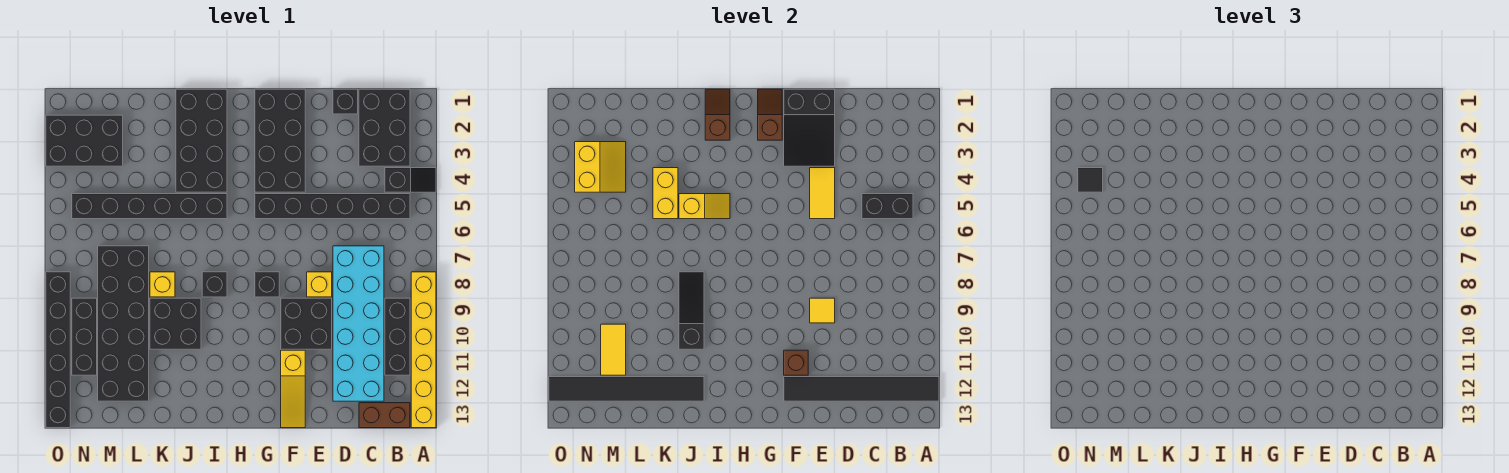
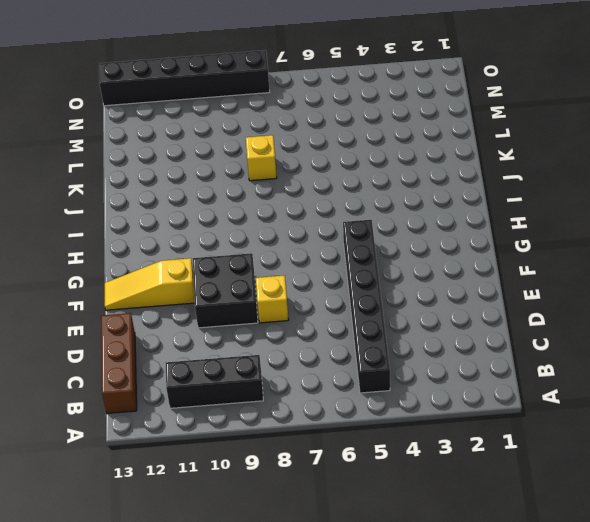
brown 1x3 brick [101,313,137,413] -> brown 1x2 brick [359,403,410,428]
none -> black 1x2 slope [385,168,436,192]
none -> yellow 1x6 brick [411,272,436,428]
none -> black 2x3 brick [359,89,410,166]
none -> cyan 2x6 brick [333,246,384,401]

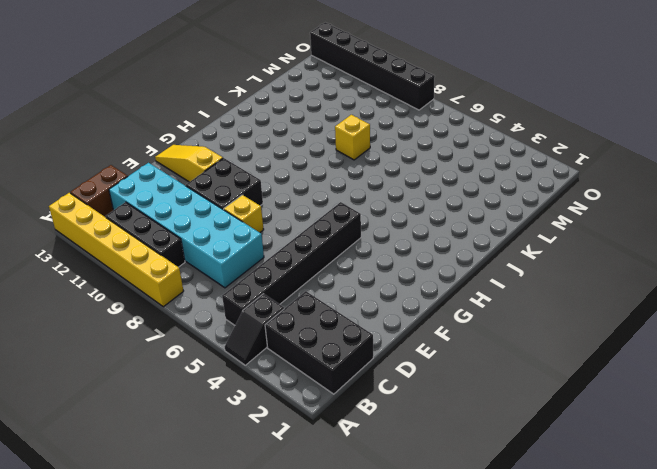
none -> black 1x1 brick [333,89,358,114]
none -> black 2x4 brick [255,89,305,192]
none -> black 1x1 brick [255,272,279,297]
none -> black 2x4 brick [176,89,227,192]

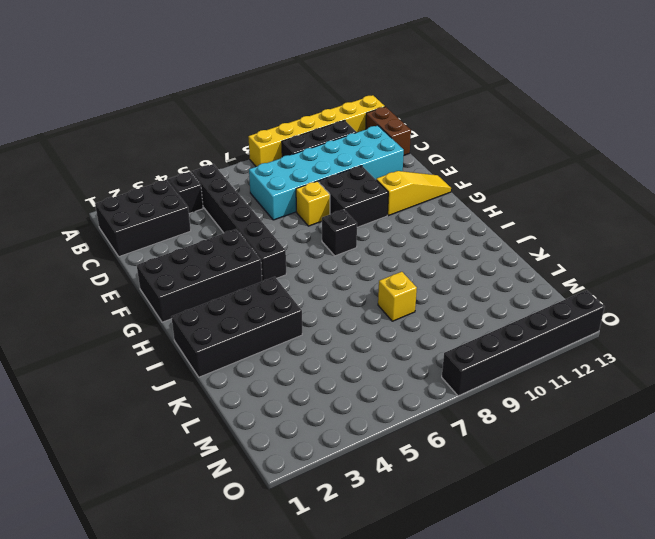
none -> black 1x1 brick [333,89,358,114]
none -> black 1x6 brick [72,194,227,219]
none -> black 1x1 brick [202,272,227,297]
none -> black 2x2 brick [150,298,201,349]

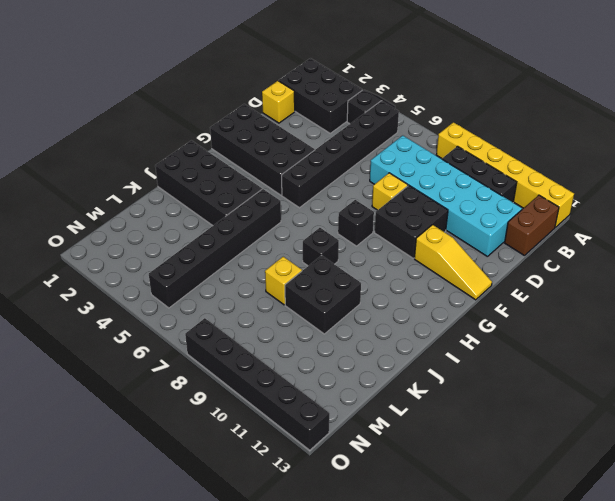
yellow 1x1 brick [262,81,295,123] -> black 1x1 brick [333,89,358,114]
none -> black 2x6 brick [98,246,149,401]
none -> black 2x3 brick [46,115,123,166]
none -> black 1x3 brick [72,298,97,375]
none -> black 1x6 tile [784,377,939,401]

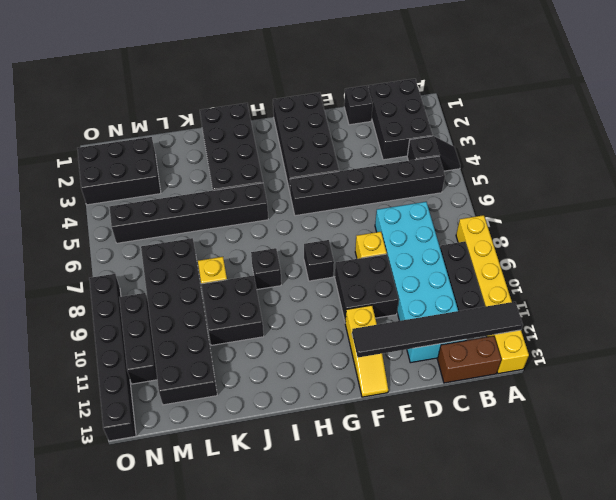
none -> black 1x2 brick [862,194,913,219]
none -> black 2x3 slope [784,89,835,166]
none -> yellow 1x2 tile [810,168,835,219]
none -> yellow 1x1 tile [810,298,835,323]

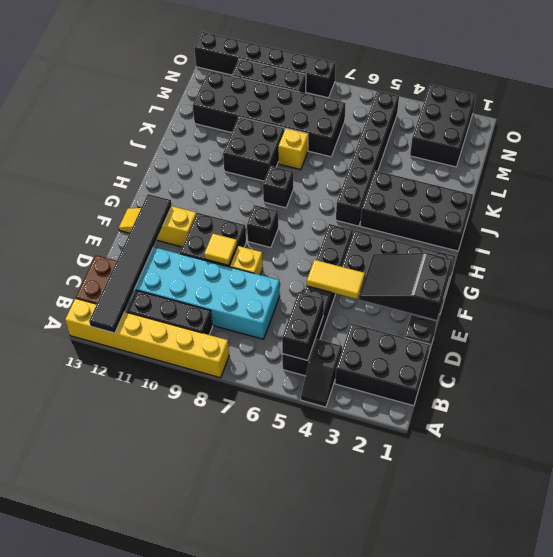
none -> brown 1x1 brick [784,350,808,375]
none -> brown 1x2 slope [758,89,782,140]
none -> brown 1x2 slope [705,89,730,140]
none -> yellow 1x2 slope [679,194,730,219]

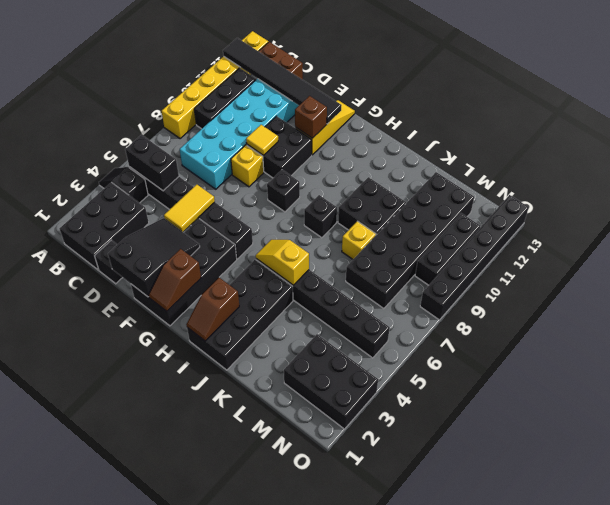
none -> black 1x3 slope [679,272,704,349]
none -> black 1x6 tile [549,377,704,401]
none -> yellow 1x2 brick [653,168,678,219]
none -> yellow 2x2 slope [575,142,626,192]

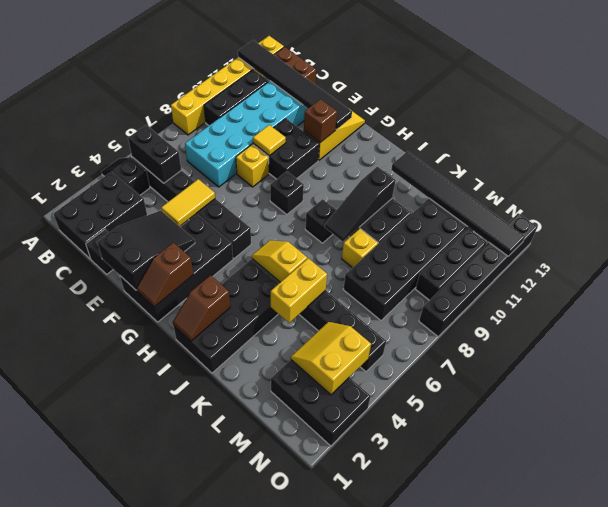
none -> yellow 1x2 tile [601,324,626,375]
none -> black 1x1 tile [1078,168,1103,192]

